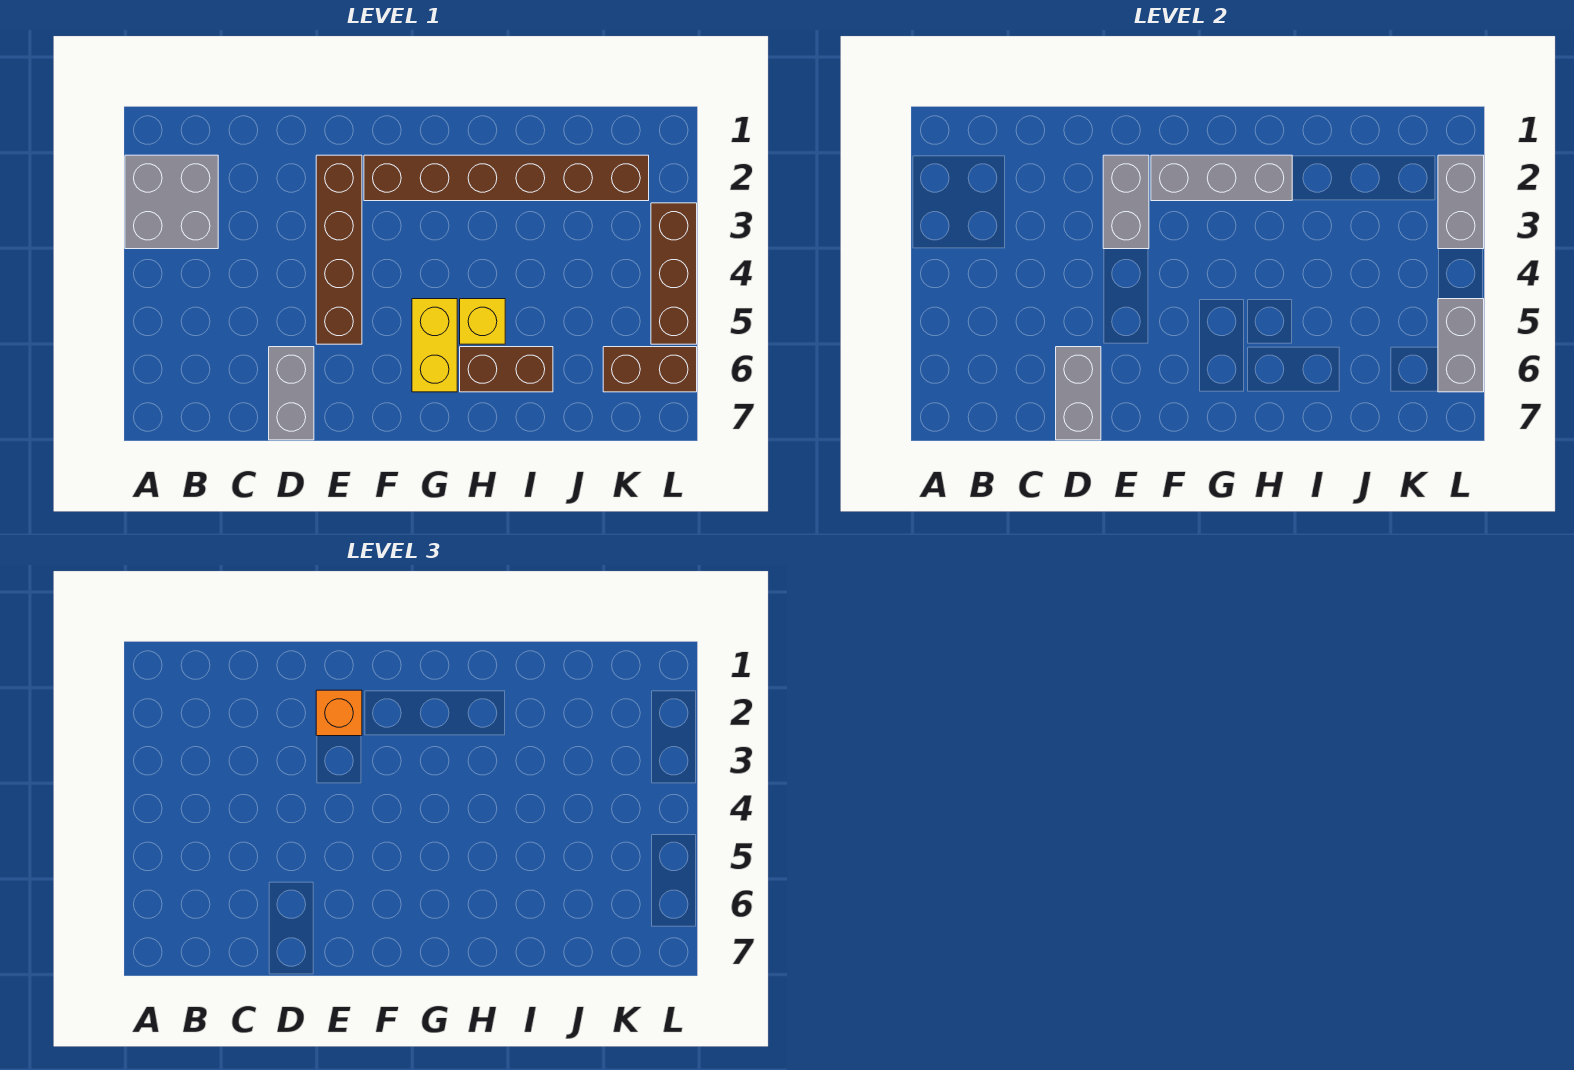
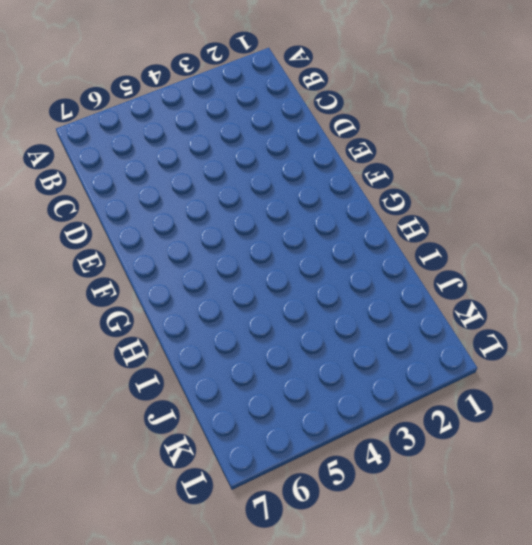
none -> grey 2x2 brick [125,155,218,249]
none -> grey 1x2 brick [269,347,314,440]
none -> brown 1x4 brick [316,155,362,344]

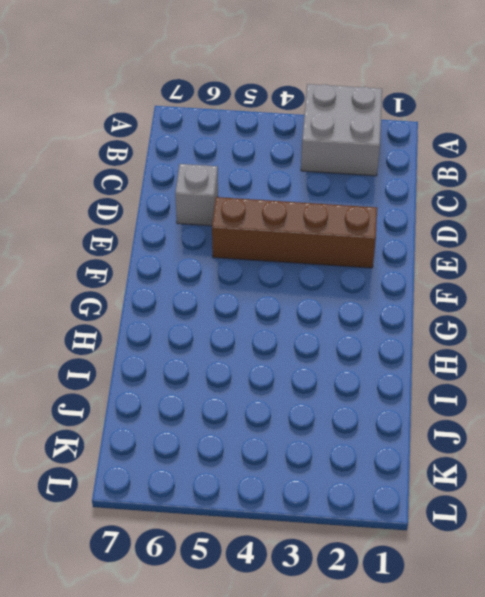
grey 1x1 brick [175,164,218,226] -> grey 1x2 brick [269,347,314,440]
none -> brown 1x6 brick [364,155,649,201]
none -> yellow 1x2 brick [412,299,457,392]
none -> yellow 1x1 brick [460,299,505,344]

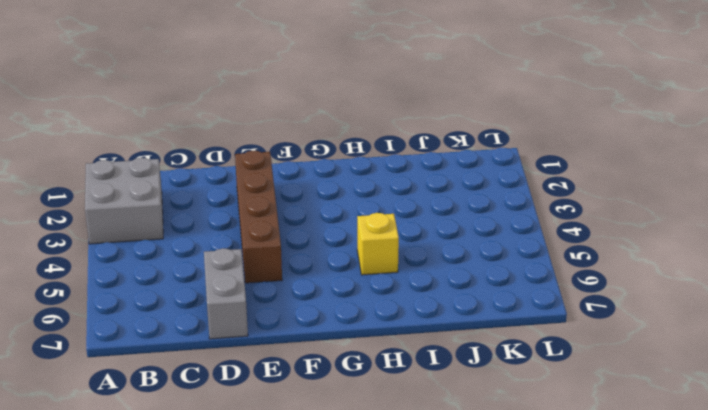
none -> brown 1x6 brick [364,155,649,201]
none -> yellow 1x2 brick [412,299,457,392]
none -> brown 1x2 brick [460,347,553,392]

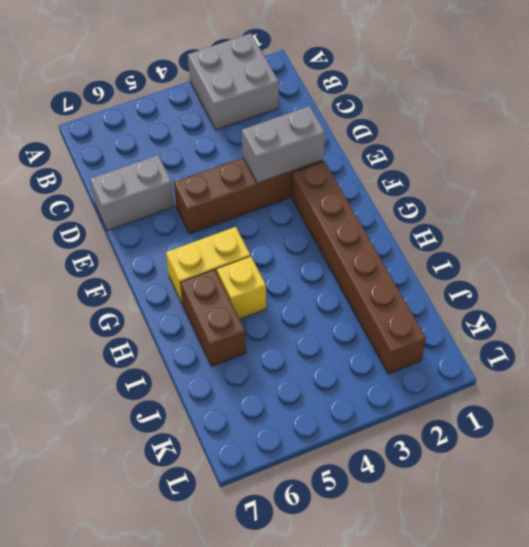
none -> brown 1x2 brick [603,347,697,392]
none -> brown 1x3 brick [651,203,697,344]
none -> grey 1x2 brick [1056,347,1101,440]

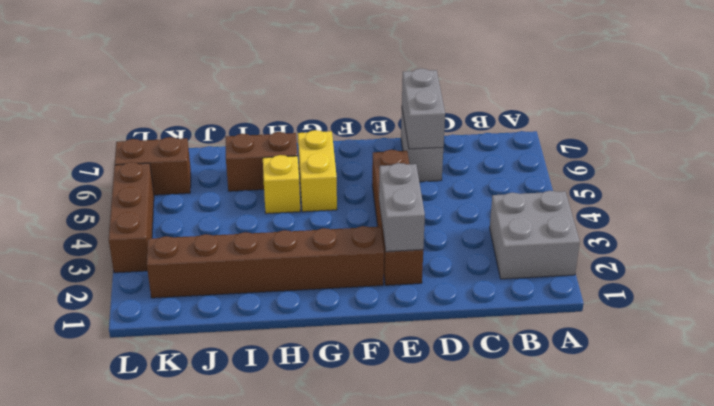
none -> grey 1x3 brick [1151,155,1292,201]
none -> grey 1x2 brick [1438,155,1484,249]
none -> grey 1x2 brick [1438,299,1484,392]

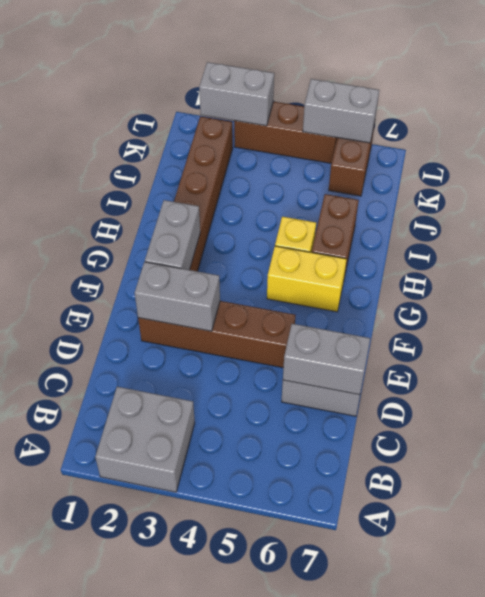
grey 1x2 brick [145,200,200,270] -> grey 1x3 brick [1151,155,1292,201]
none -> orange 1x1 brick [316,690,362,736]

